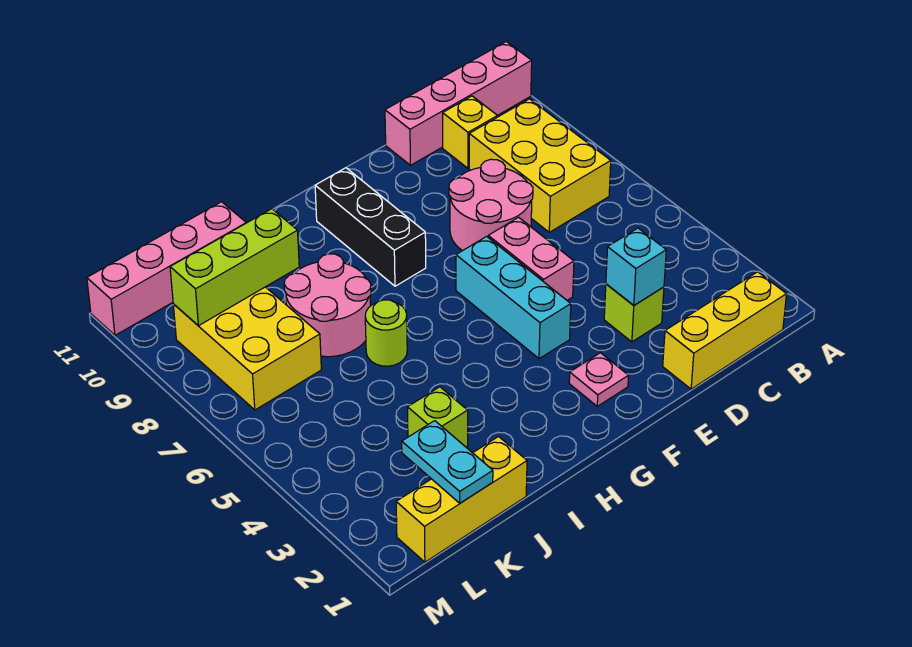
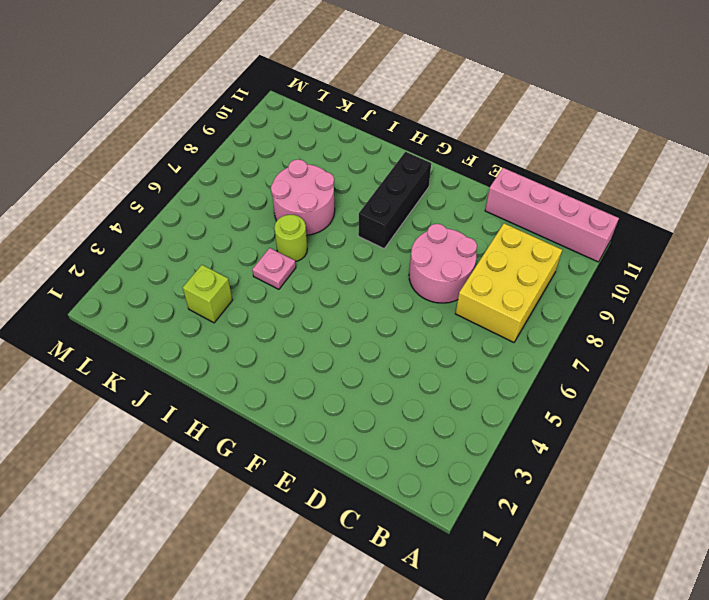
pink 1x1 plate [252,248,296,289] -> pink 1x1 plate moved to [569,353,628,406]
none -> yellow 1x3 brick [663,272,786,389]
none -> yellow 1x1 brick [443,96,498,168]
none -> lime 1x1 brick [604,284,664,342]

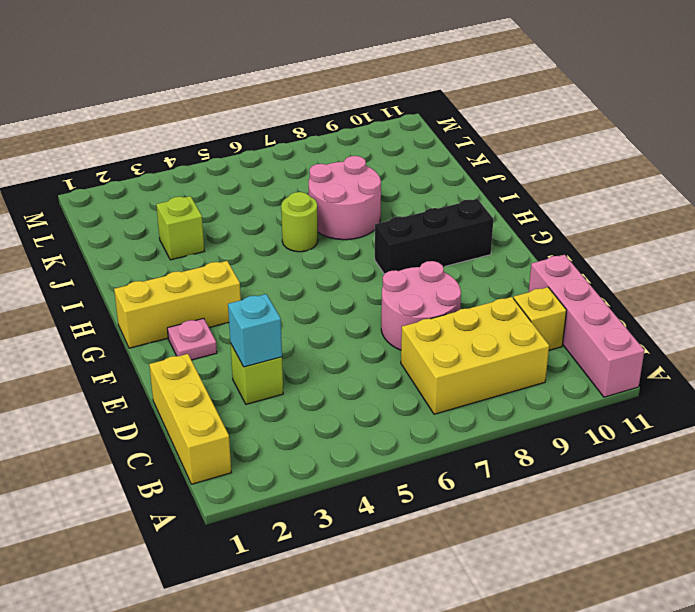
yellow 1x3 brick [114,261,241,348] -> yellow 1x3 brick turned to [396,437,527,562]
none -> pink 1x2 brick [488,217,574,300]
none -> cyan 1x3 brick [456,236,571,359]
none -> pink 1x4 brick [87,202,246,335]

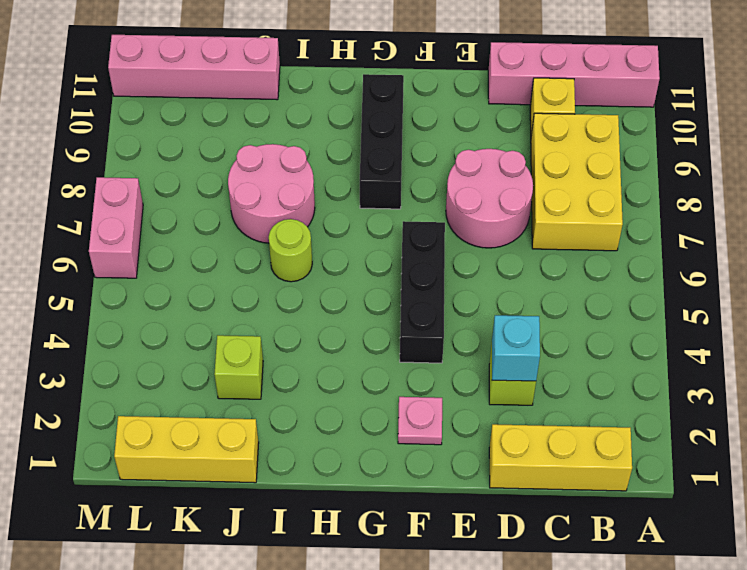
black 1x3 brick [400,221,445,363] -> cyan 1x3 brick [456,236,571,359]
pink 1x2 brick [89,177,143,278] -> pink 1x2 brick moved to [488,217,574,300]
none -> yellow 2x3 brick [173,287,321,410]
none -> lime 1x3 brick [170,209,299,326]
none -> cyan 1x2 plate [402,421,493,503]

